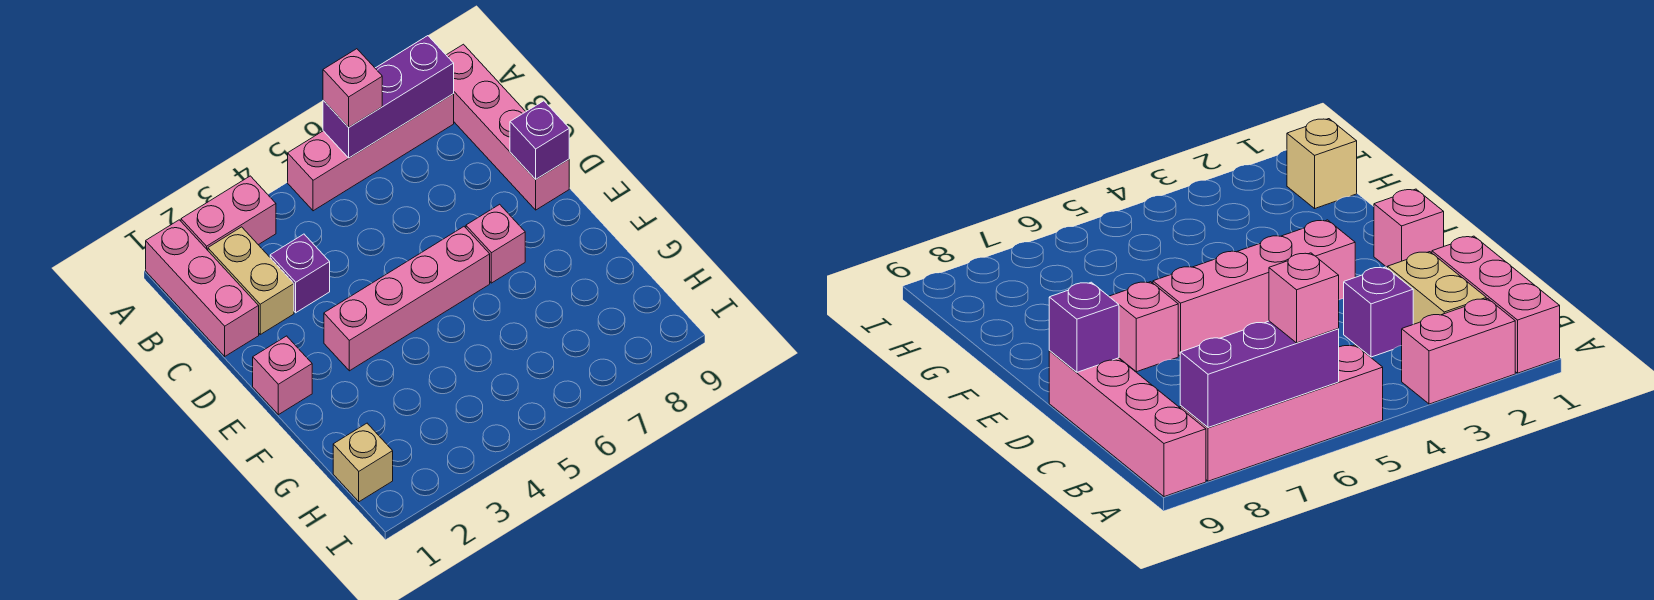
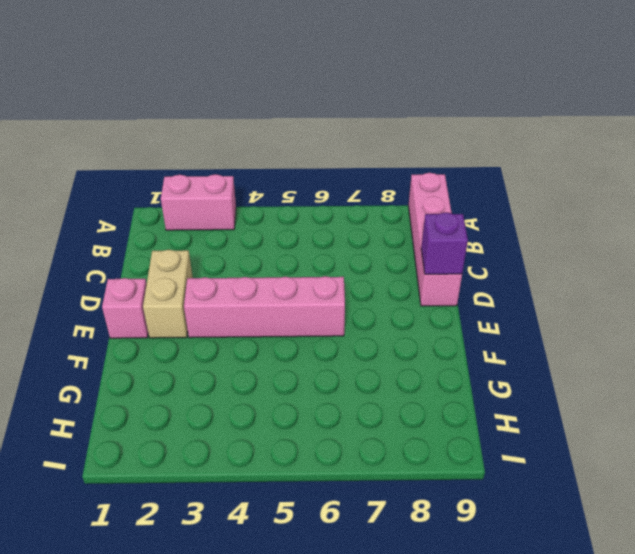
tan 1x2 brick [143,250,193,338] -> tan 1x2 brick moved to [208,227,294,334]
none -> pink 1x3 brick [146,220,259,356]
none -> pink 1x4 brick [288,94,454,211]
none -> purple 1x1 brick [270,234,330,313]

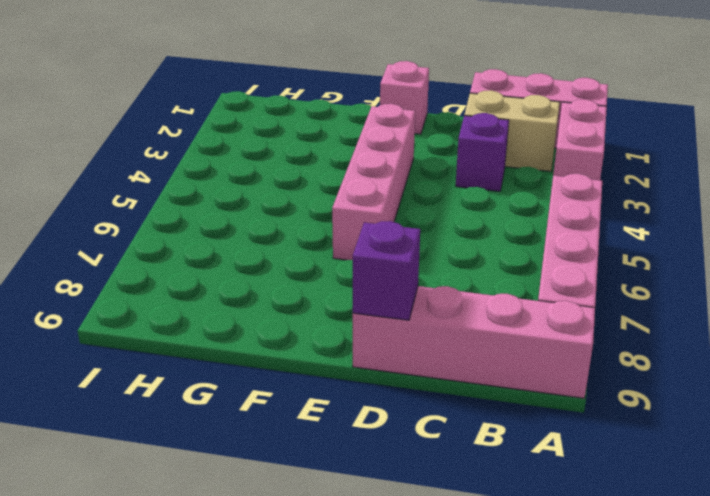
none -> pink 1x1 brick [466,204,525,283]
none -> tan 1x1 brick [333,423,393,502]
none -> purple 1x3 brick [323,36,454,158]

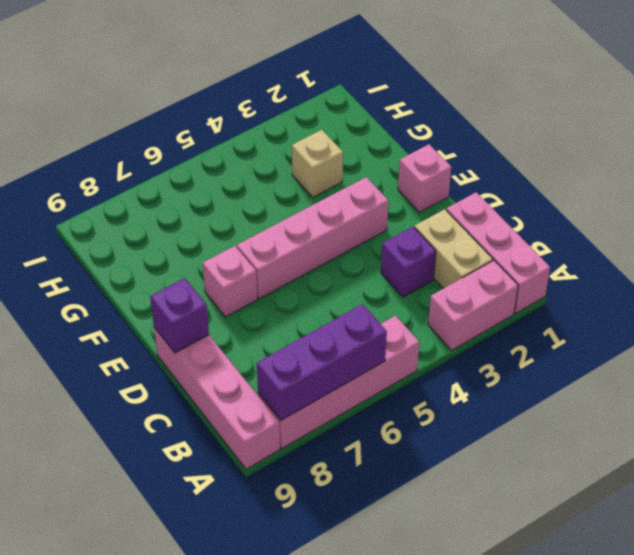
tan 1x1 brick [292,130,343,197] -> tan 1x1 brick moved to [333,423,393,502]
none -> pink 1x1 brick [323,49,382,127]

